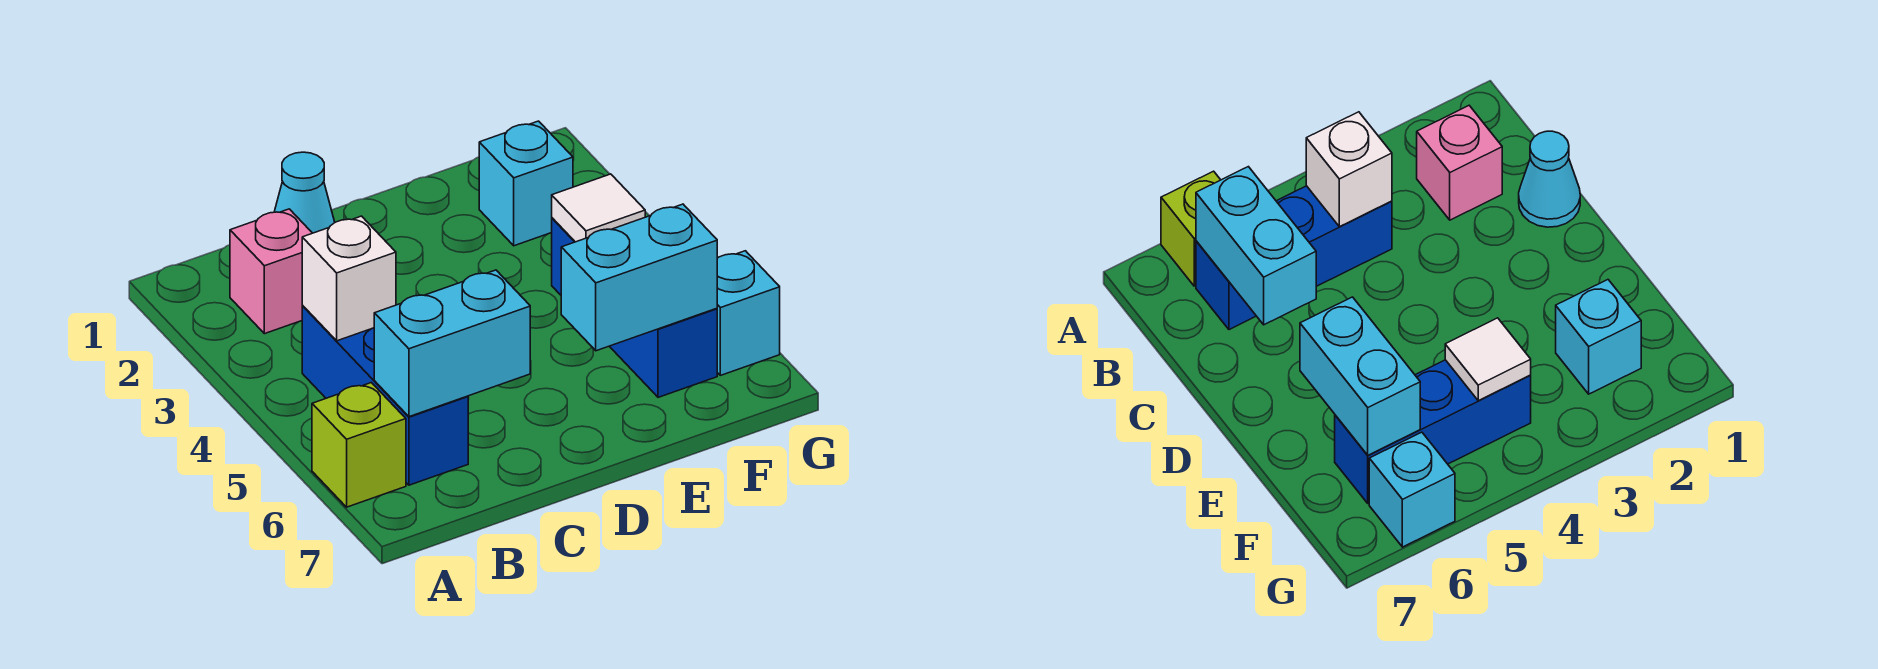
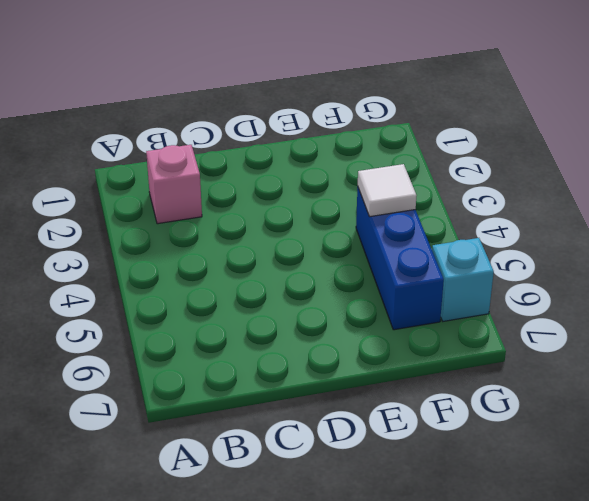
none -> lime 1x1 brick [312,383,406,507]
none -> blue 1x3 brick [302,306,468,485]

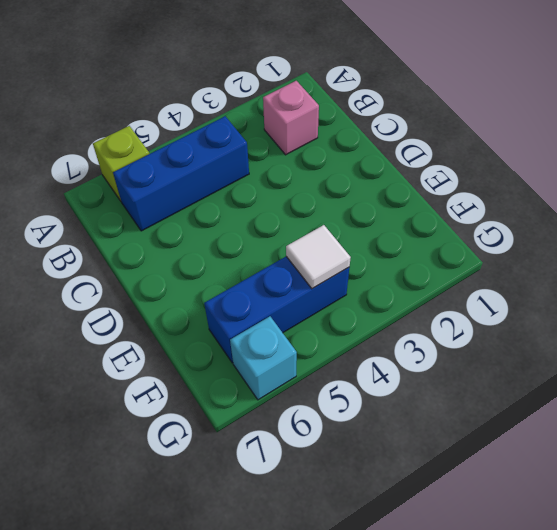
none -> cyan 1x1 cone [274,152,335,233]
none -> cyan 1x1 brick [479,121,573,246]

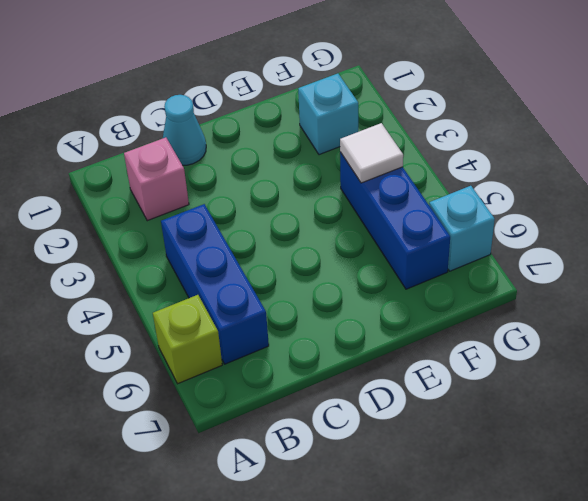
none -> white 1x1 brick [302,216,396,341]
none -> cyan 1x2 brick [374,270,530,417]

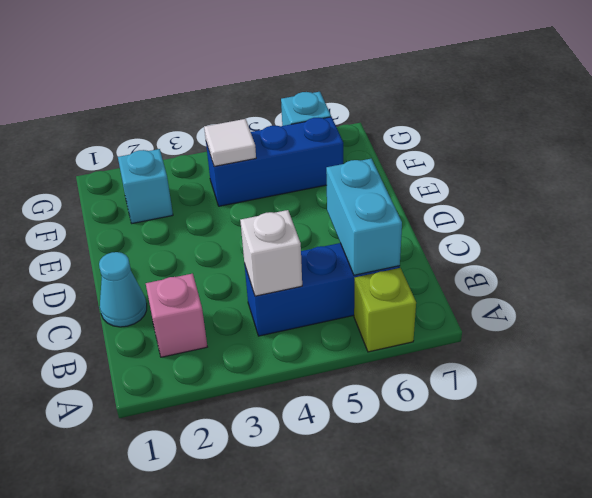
none -> cyan 1x2 brick [561,204,717,351]

